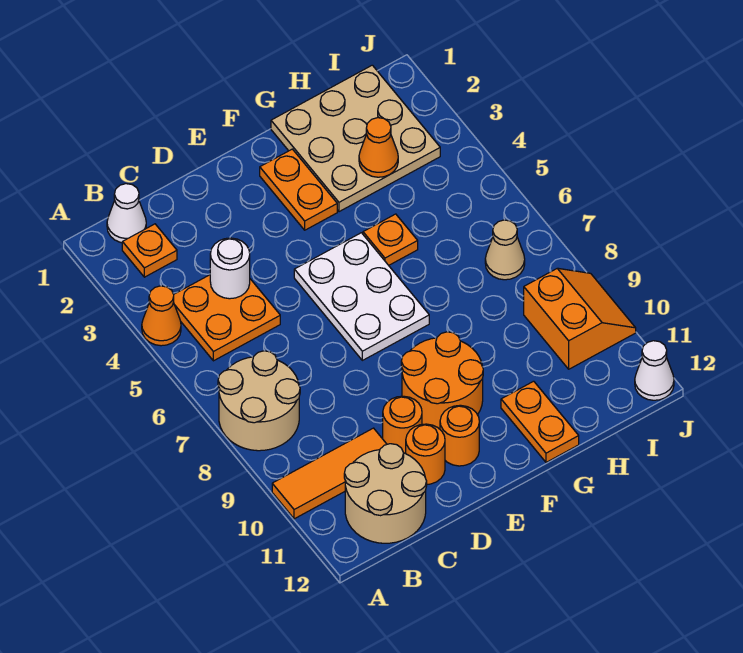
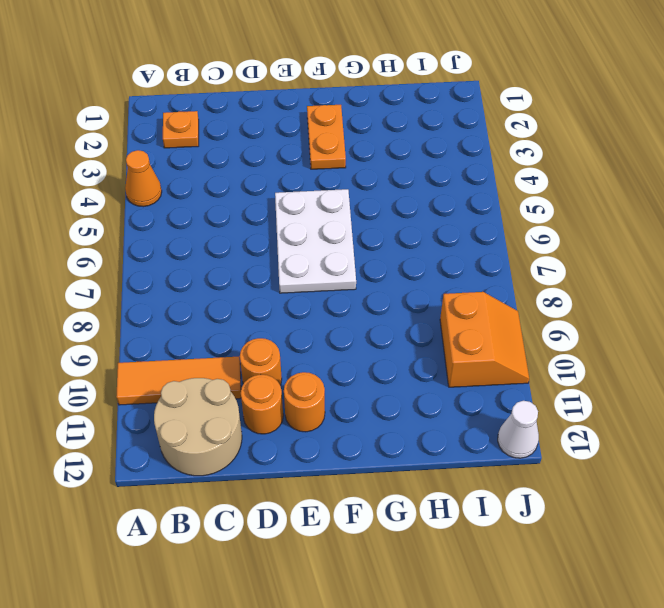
none -> tan 2x2 round brick [218,351,300,451]
none -> white 1x1 cone [107,184,146,243]
none -> orange 2x2 plate [174,275,280,361]

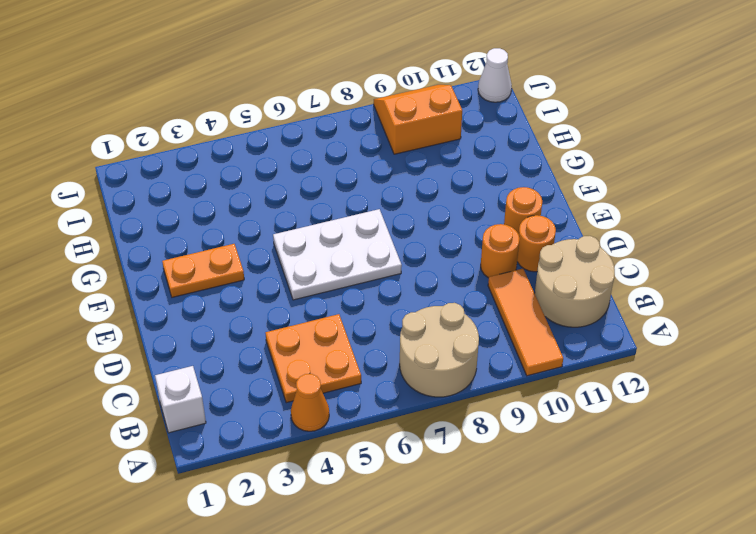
white 1x1 brick [155,366,206,433] -> white 1x1 cone [107,184,146,243]
none -> orange 1x1 plate [122,224,177,277]
none -> orange 2x2 round brick [401,332,483,429]
none -> tan 3x3 plate [271,65,440,212]

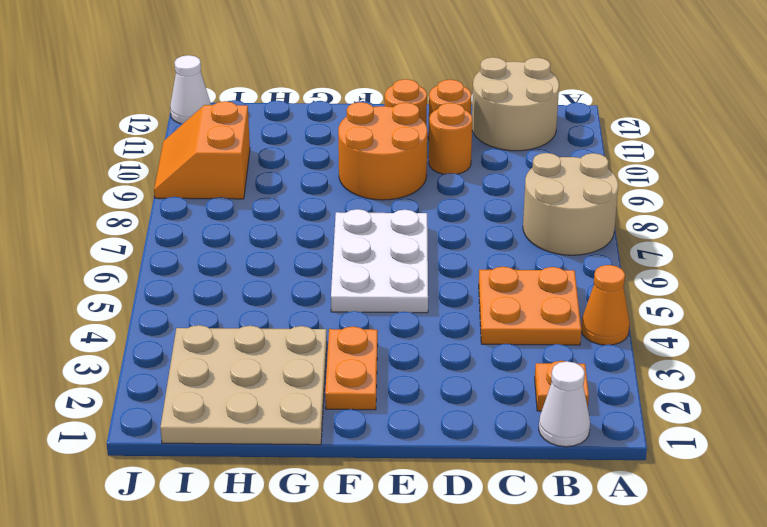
none -> orange 1x3 tile [272,428,387,519]
none -> orange 1x1 plate [363,214,418,265]
none -> orange 1x2 plate [501,381,579,462]

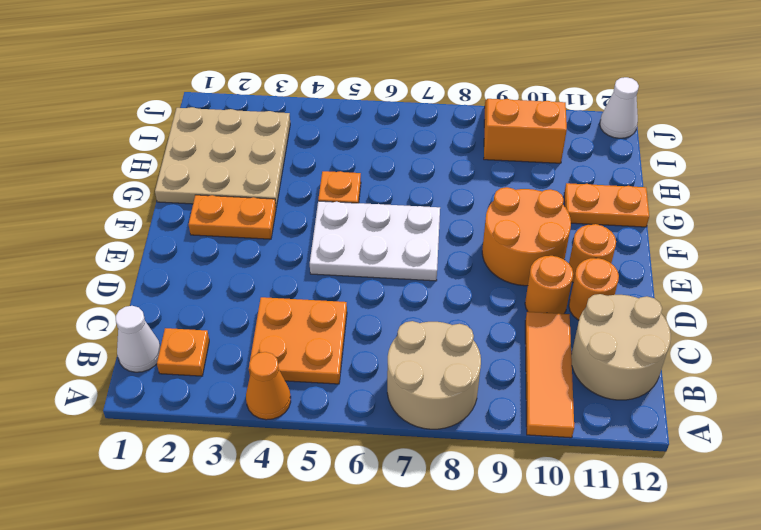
none -> tan 1x1 cone [485,220,525,280]
none -> white 1x1 round brick [210,238,250,299]
none -> orange 1x1 cone [359,118,398,177]

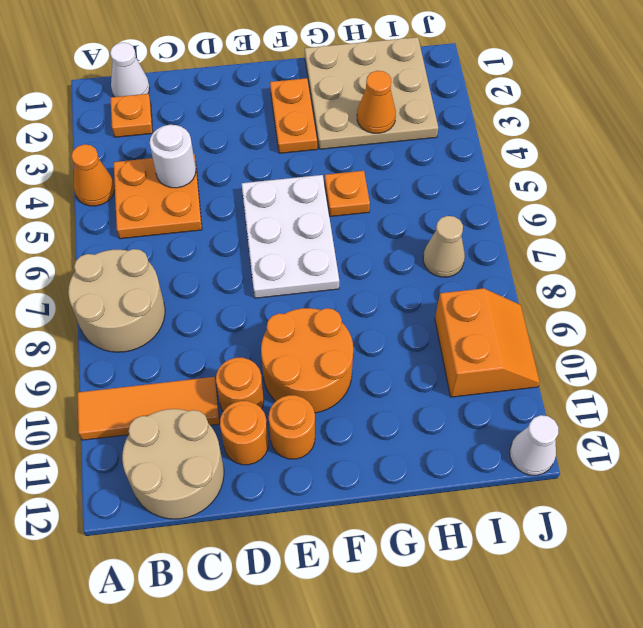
none -> orange 1x2 plate [501,381,579,462]

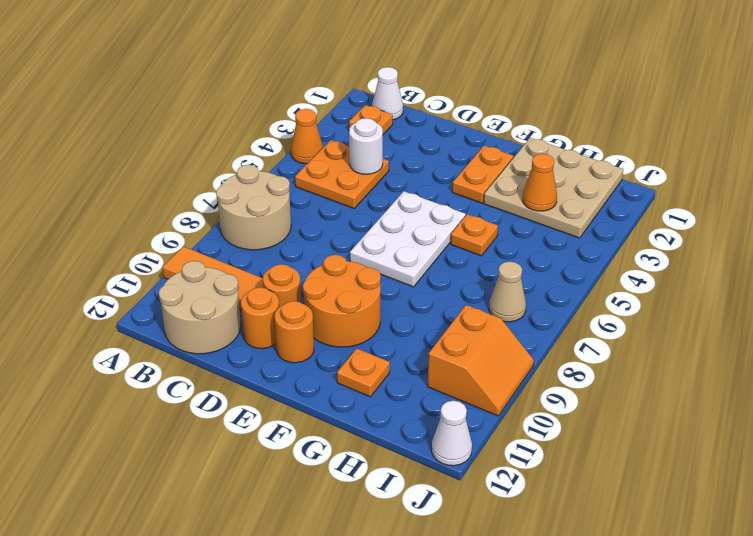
orange 1x1 plate [337,348,390,397] -> orange 1x2 plate [501,381,579,462]

